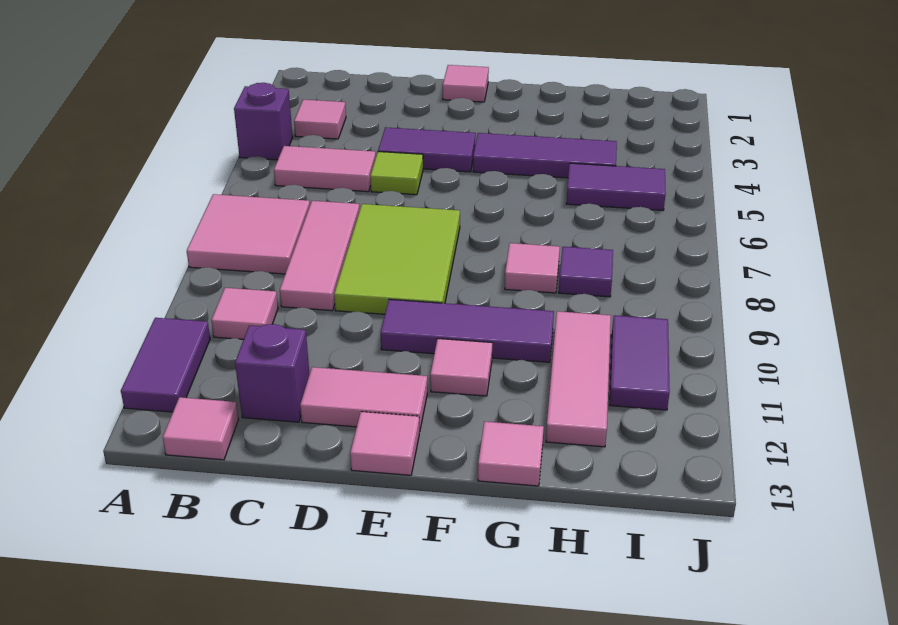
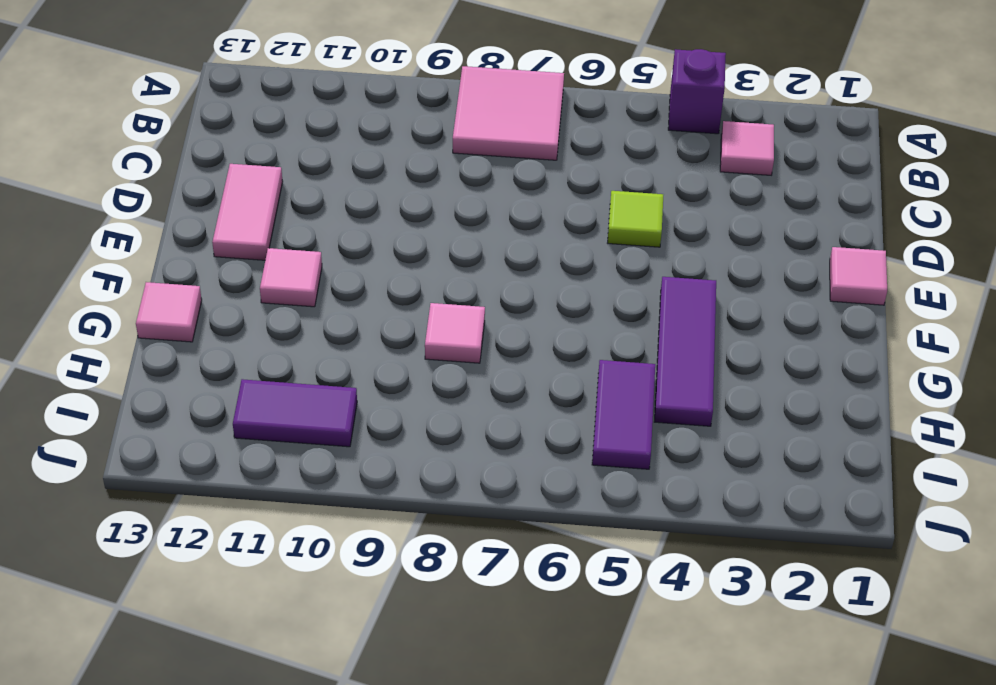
none -> purple 1x2 tile [121,318,210,412]
none -> pink 1x2 tile [274,146,376,192]
none -> pink 1x1 tile [211,288,278,339]

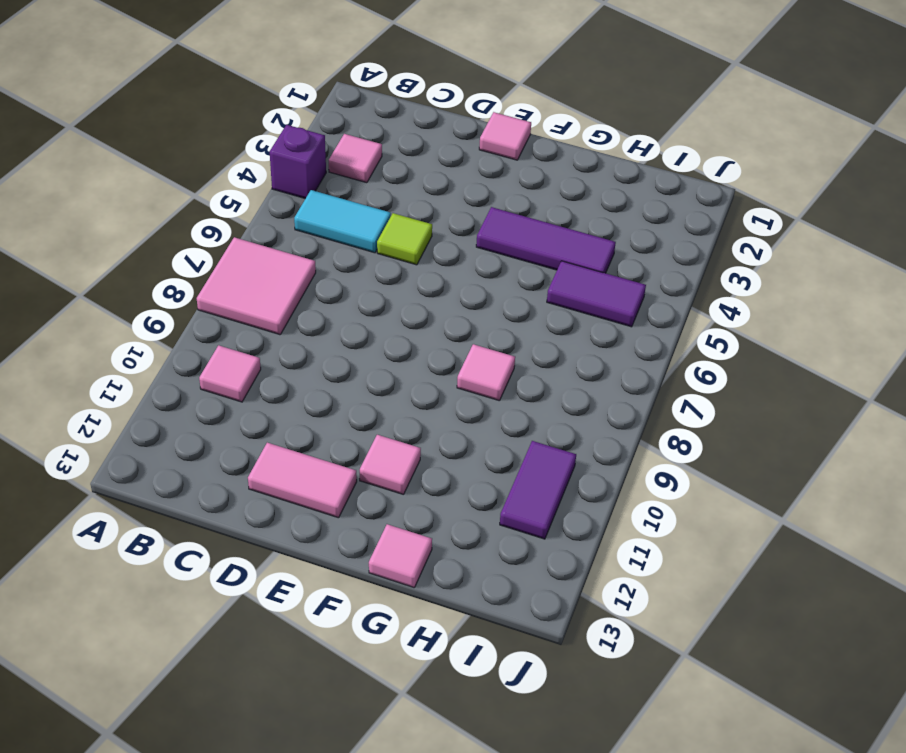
cyan 1x2 tile [294,190,391,253] -> pink 1x2 tile [274,146,376,192]
none -> purple 1x2 tile [121,318,210,412]
none -> pink 1x1 tile [163,397,239,460]
none -> pink 1x3 tile [280,201,360,311]

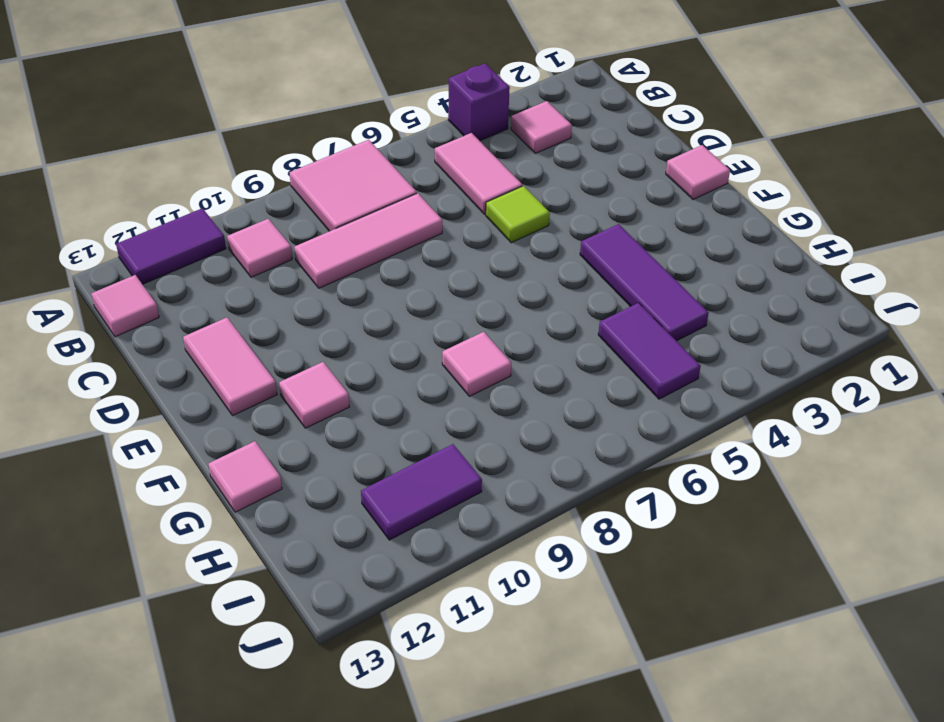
none -> purple 1x1 brick [235,324,310,422]
none -> purple 1x2 tile [378,127,476,172]
none -> lime 2x3 tile [334,204,460,314]

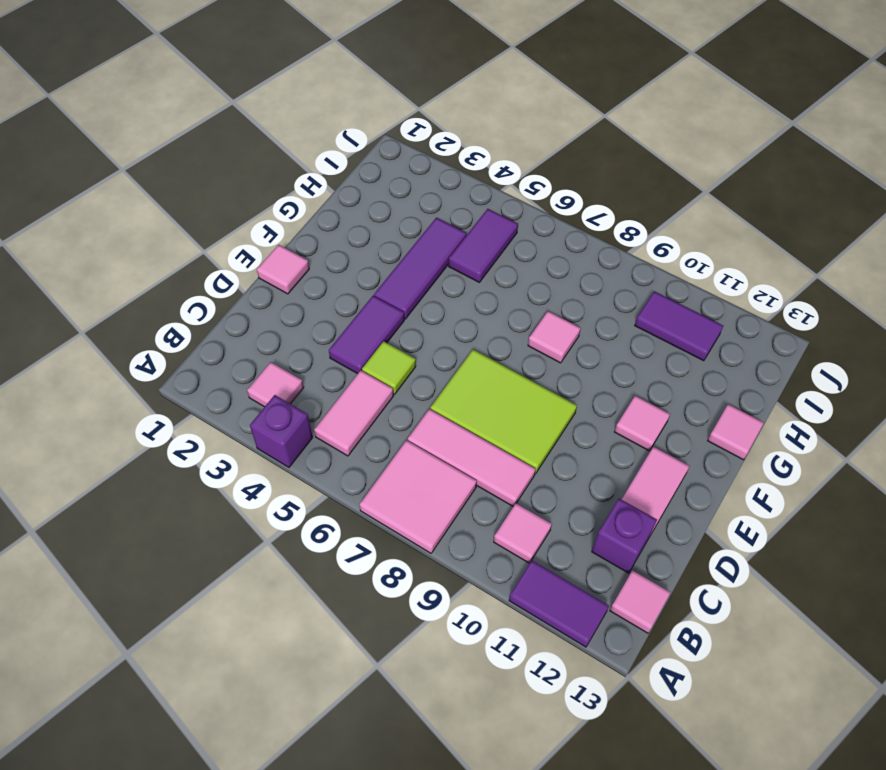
none -> purple 1x3 tile [381,299,554,362]
none -> pink 1x1 tile [350,412,419,475]
none -> purple 1x1 tile [559,247,613,297]

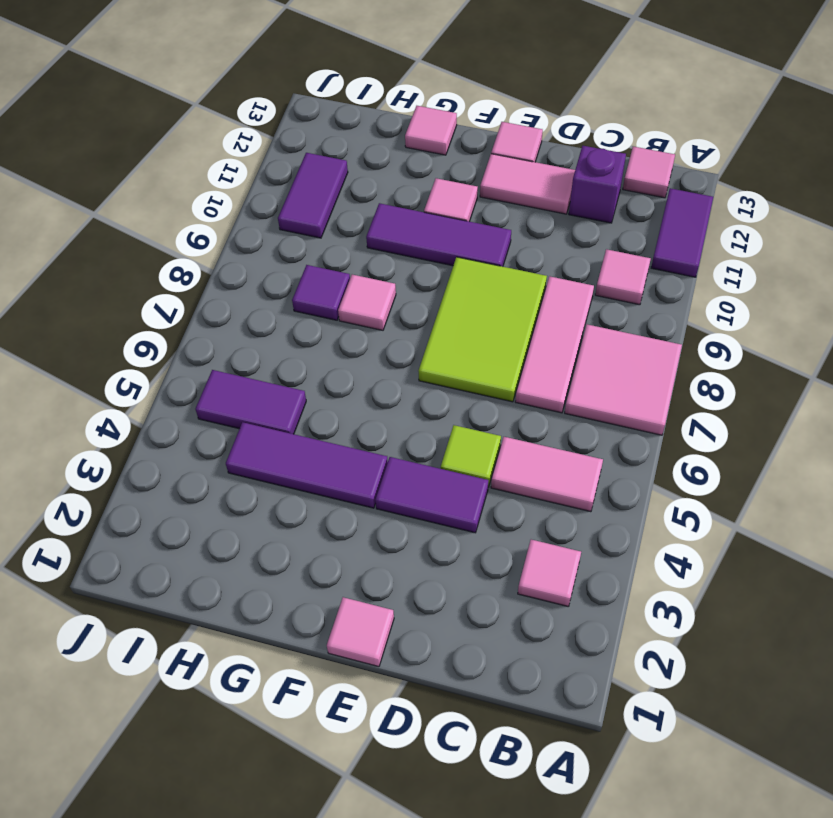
none -> purple 1x1 brick [234,83,293,160]
none -> pink 1x3 tile [546,311,611,447]

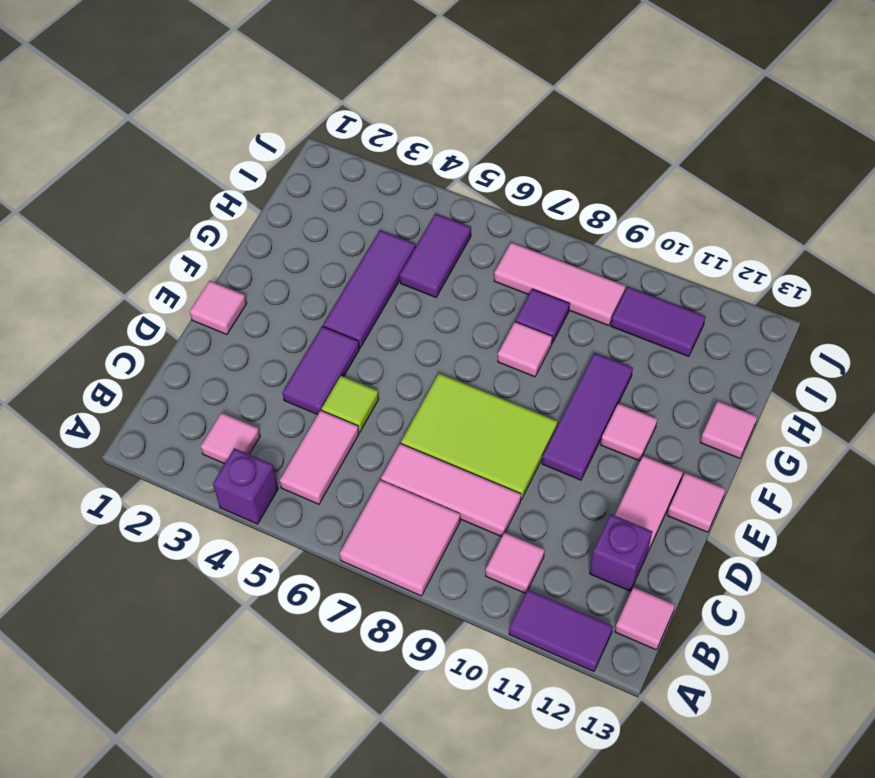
pink 1x3 tile [494,242,626,326] -> pink 1x3 tile moved to [546,311,611,447]

